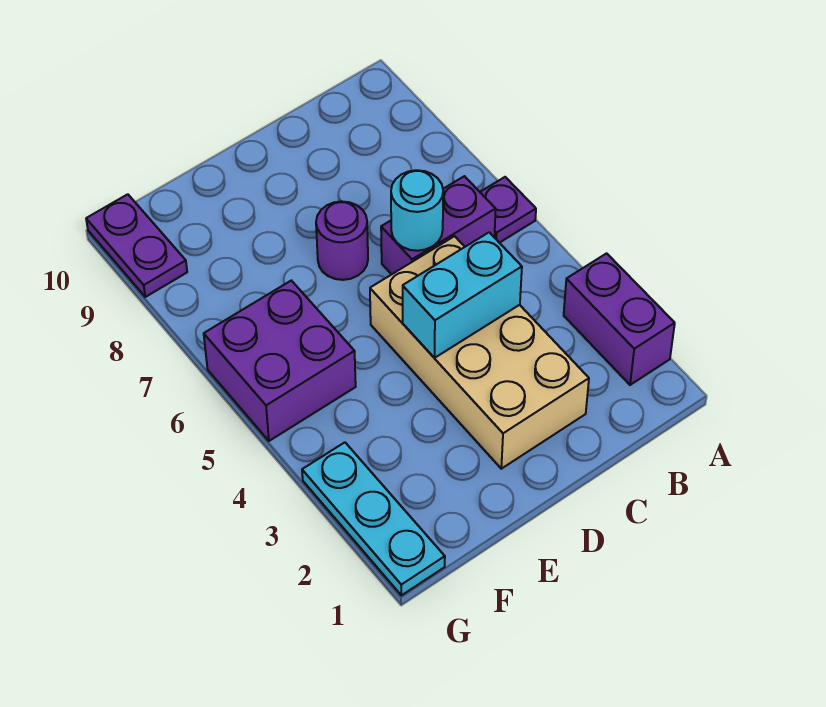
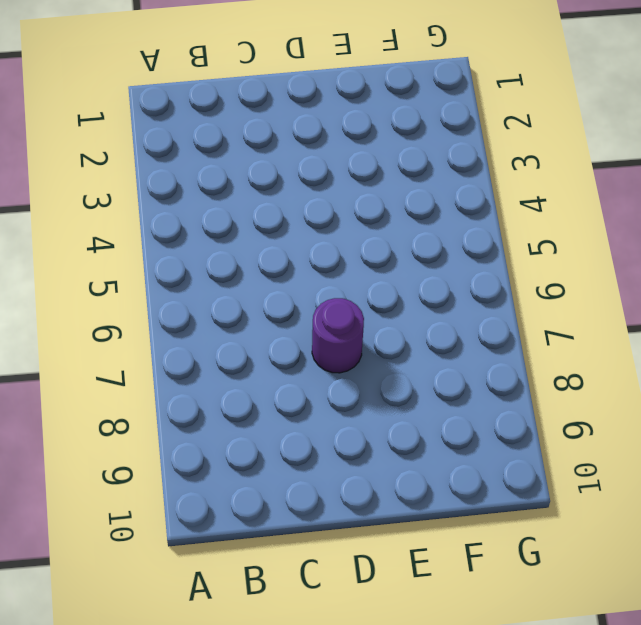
none -> purple 1x2 brick [564,253,675,385]
none -> purple 1x1 plate [480,177,536,243]

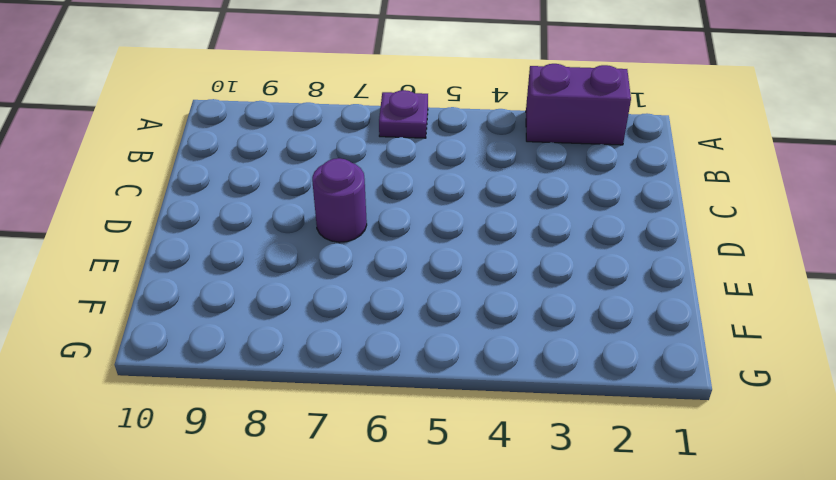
none -> purple 1x2 brick [381,176,496,274]
none -> tan 2x4 brick [370,236,589,469]

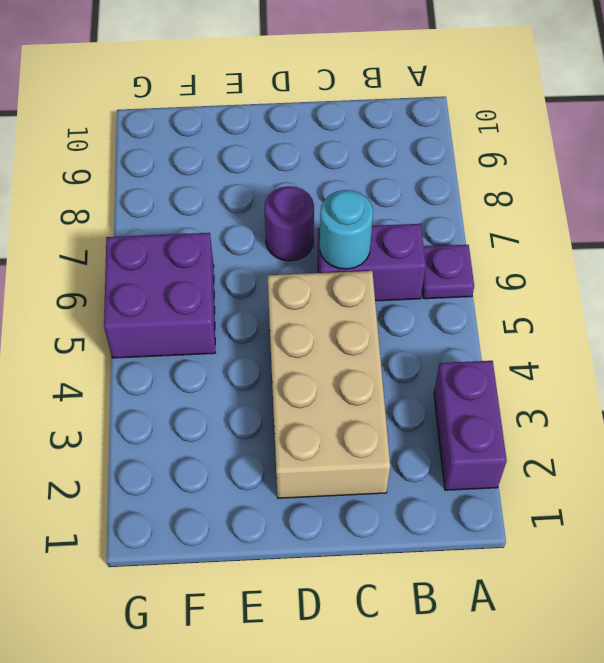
none -> cyan 1x3 plate [302,442,445,595]
none -> purple 1x2 plate [86,194,187,297]

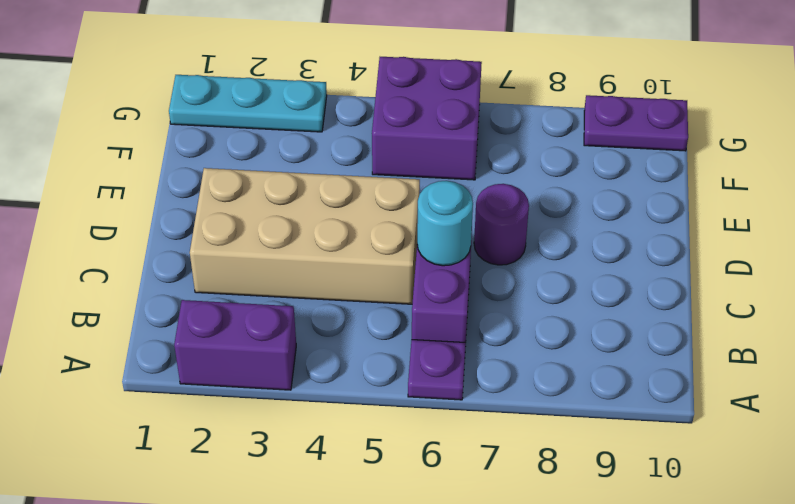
none -> cyan 1x2 brick [403,232,522,358]

